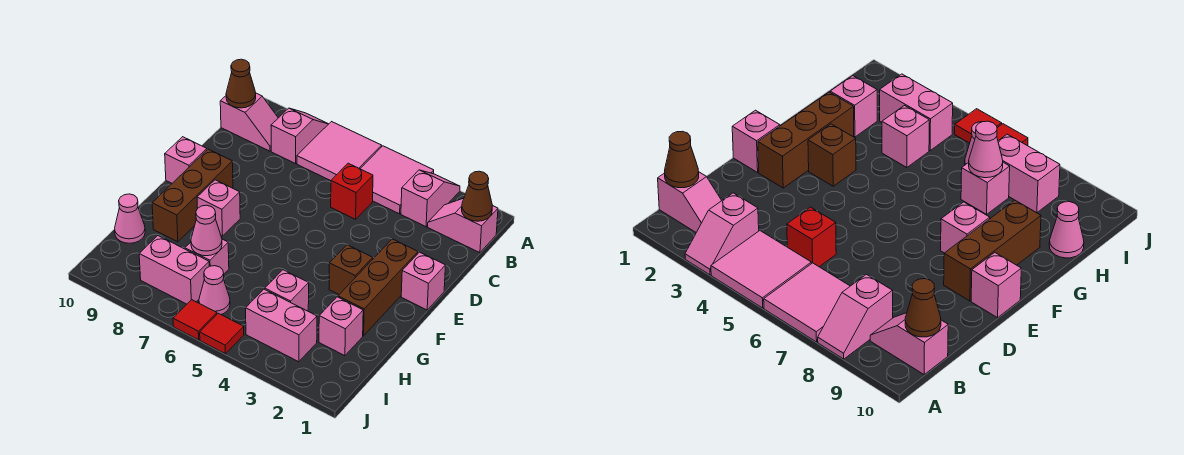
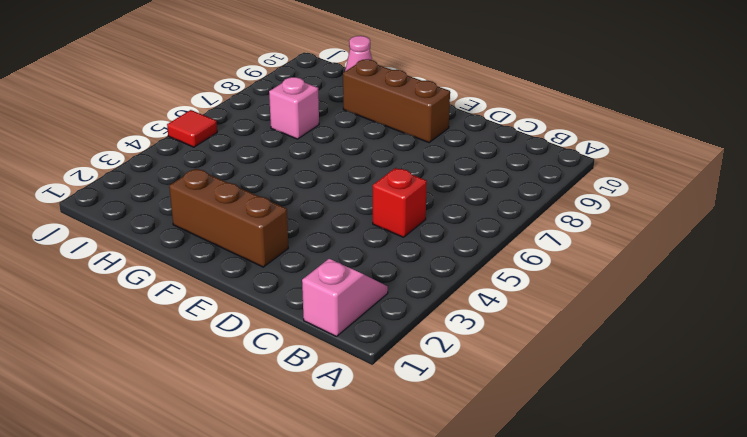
none -> pink 1x2 slope [401,170,460,227]
none -> pink 2x2 tile [360,146,434,214]
none -> pink 2x2 tile [297,122,382,181]

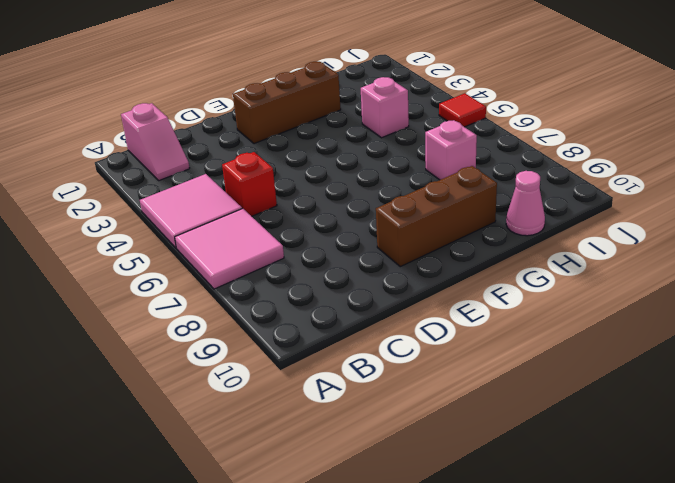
none -> pink 1x2 slope [401,170,460,227]
none -> pink 1x2 slope [271,108,328,164]
none -> pink 1x2 slope [220,93,278,151]

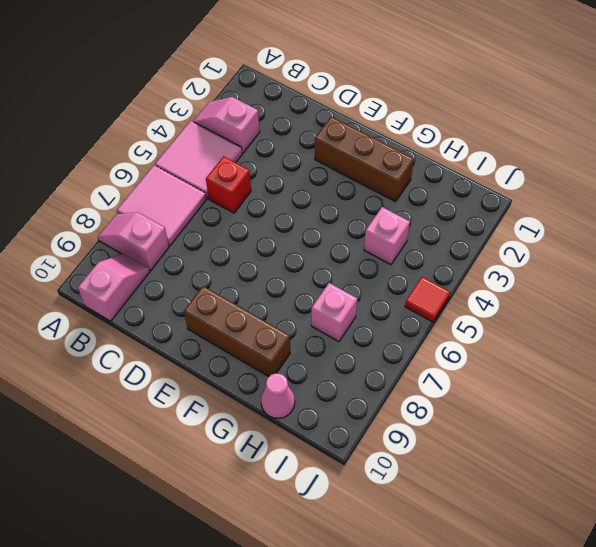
none -> pink 1x2 slope [428,198,498,253]
none -> pink 1x1 brick [401,252,446,310]
none -> pink 1x1 brick [165,137,207,183]

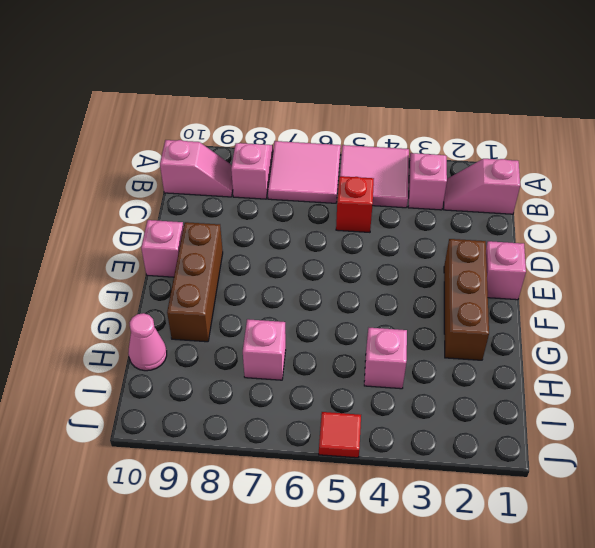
none -> brown 1x1 brick [329,245,373,294]
none -> pink 1x1 brick [197,180,240,236]
none -> pink 1x1 brick [319,297,363,356]

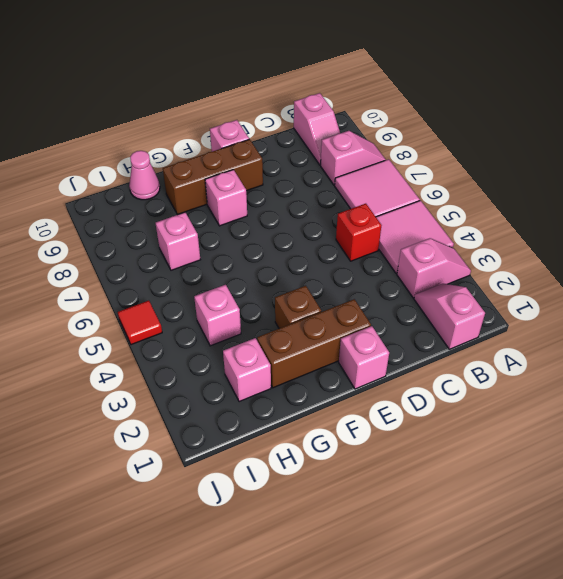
none -> pink 1x2 brick [246,289,317,362]
none -> pink 1x1 cone [199,266,230,314]
none -> pink 1x2 brick [139,236,209,304]

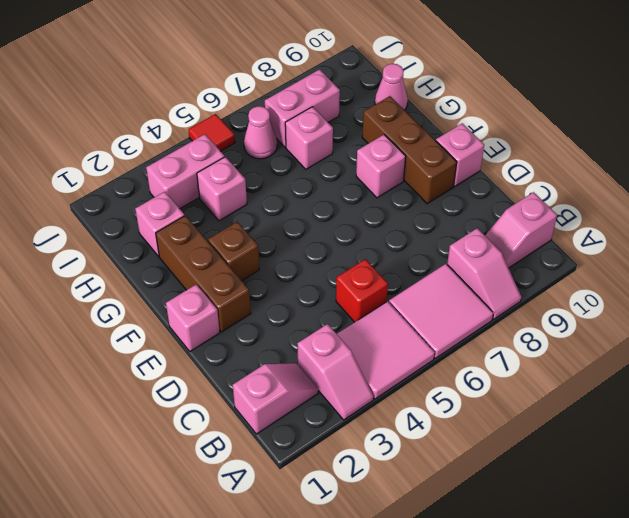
none -> red 1x1 tile [173,300,217,340]
none -> brown 1x1 cone [462,171,493,221]
none -> brown 1x1 cone [226,59,256,108]

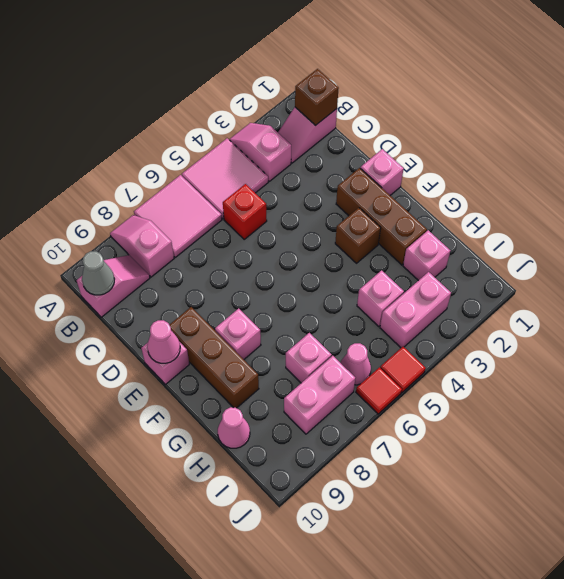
brown 1x1 brick [295,69,339,126] -> brown 1x1 cone [462,171,493,221]
grey 1x1 cone [82,251,114,295] -> brown 1x1 cone [226,59,256,108]
pink 1x1 cone [147,320,180,363] -> pink 1x1 cone moved to [191,205,222,256]

